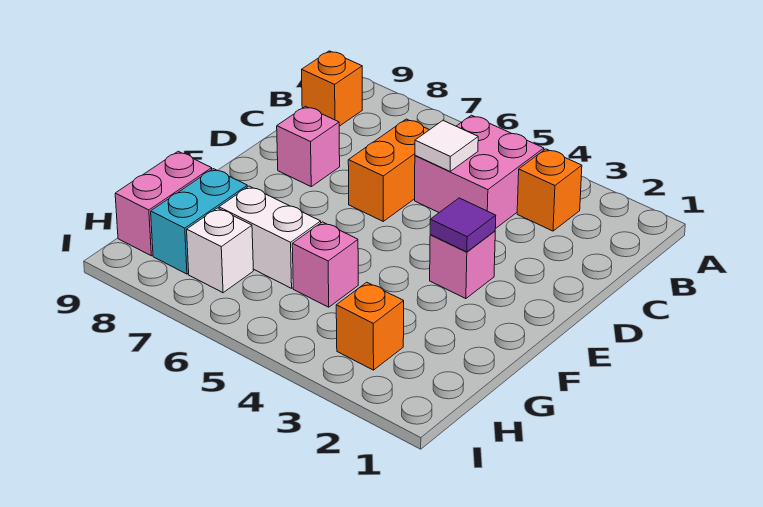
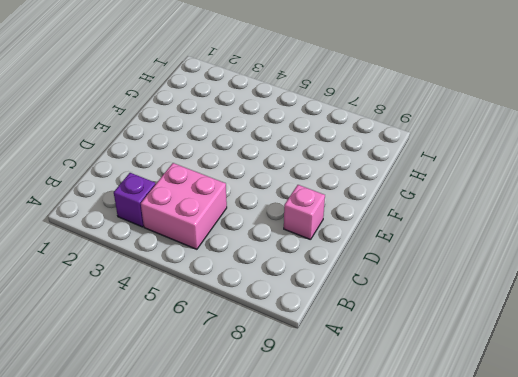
purple 1x1 brick [114,173,156,227] -> orange 1x1 brick [517,149,582,231]
none -> orange 1x1 brick [302,51,362,126]
none -> orange 1x2 brick [348,119,429,221]
none -> pink 1x1 brick [430,231,495,299]

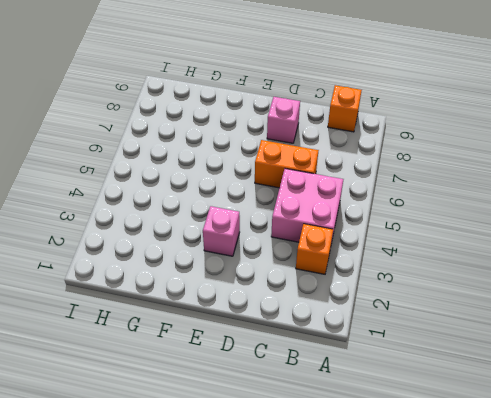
none -> pink 1x1 brick [292,222,358,307]
none -> white 1x2 brick [219,186,321,288]
none -> cyan 1x2 brick [151,169,247,274]

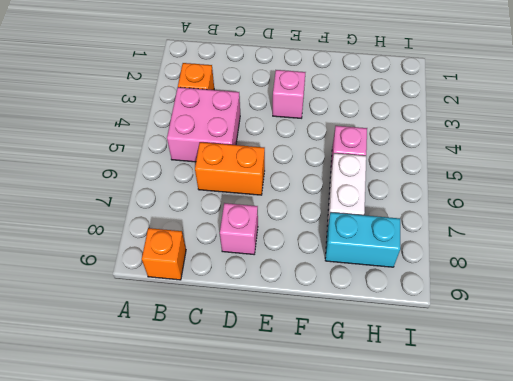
none -> pink 1x2 brick [115,151,212,256]
none -> orange 1x1 brick [336,282,404,370]
none -> white 1x1 brick [187,208,253,293]

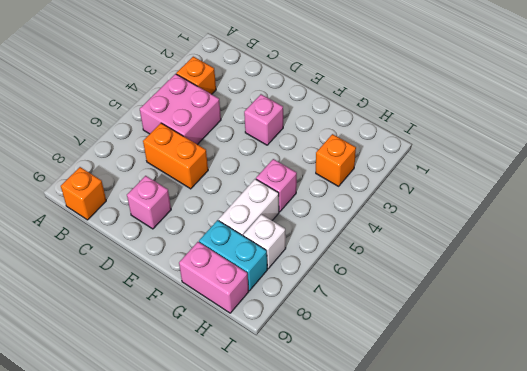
none -> white 1x1 tile [415,121,478,171]
none -> purple 1x1 tile [430,198,496,252]

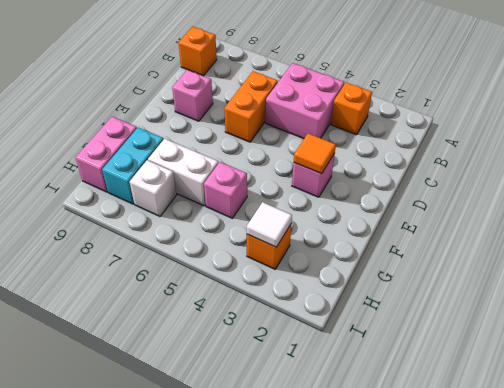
orange 1x1 tile [294,133,336,174] -> purple 1x1 tile [430,198,496,252]
white 1x1 tile [246,202,292,247] -> white 1x1 tile moved to [415,121,478,171]

